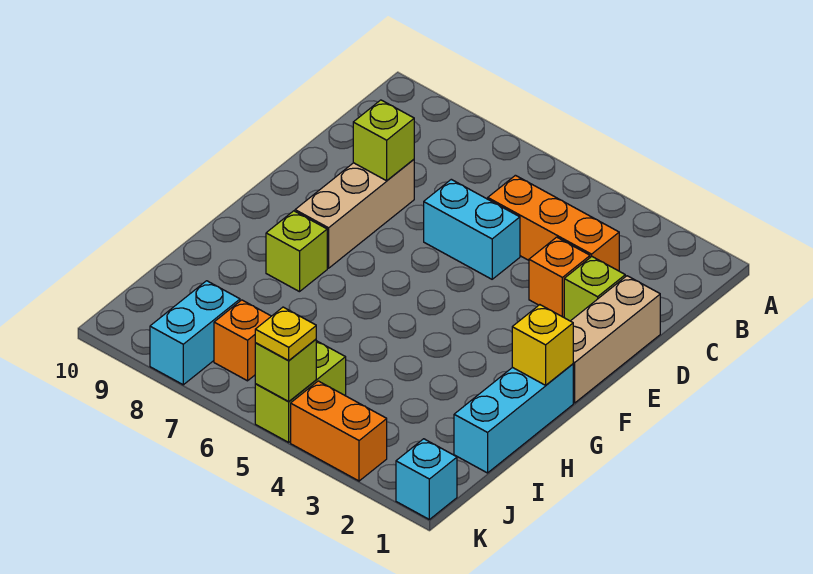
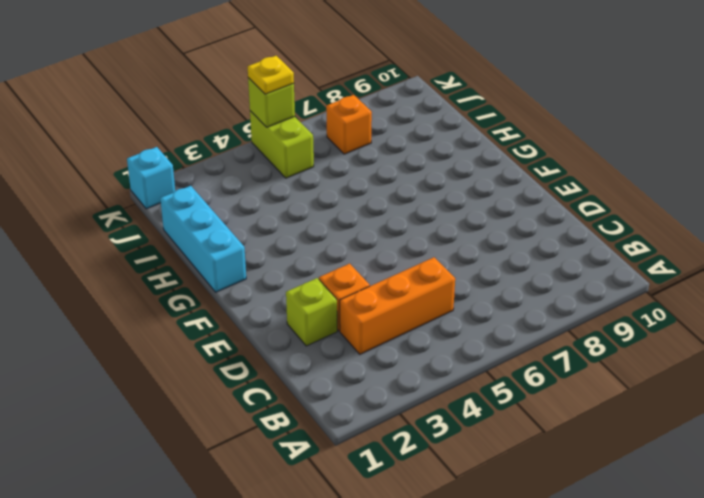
none -> tan 1x3 brick [571,276,660,403]
none -> cyan 1x2 brick [424,179,520,279]
none -> tan 1x3 brick [295,159,414,268]

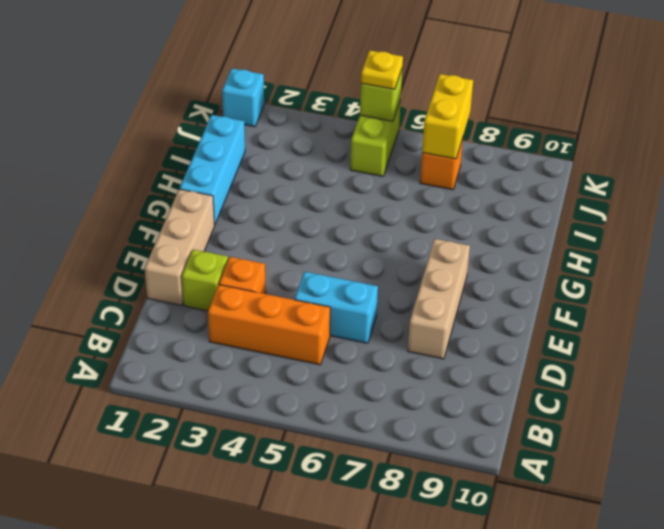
yellow 1x2 brick [422,74,473,159] -> none
none -> lime 1x1 brick [266,211,327,292]
none -> cyan 1x2 brick [150,281,240,385]
none -> orange 1x2 brick [291,381,387,481]

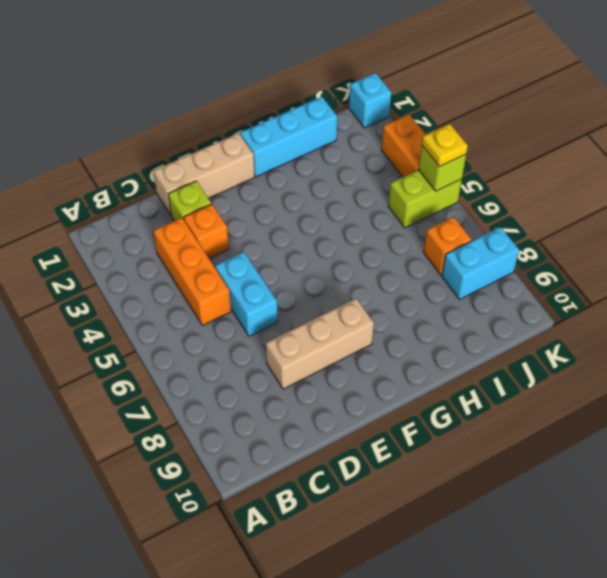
none -> lime 1x1 brick [266,211,327,292]
none -> lime 1x1 brick [353,100,414,181]
none -> yellow 1x1 brick [512,305,573,385]

